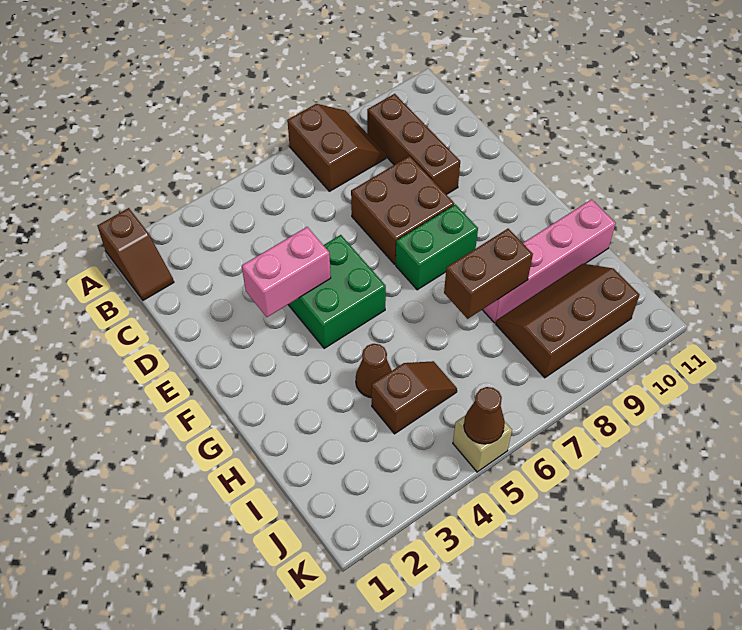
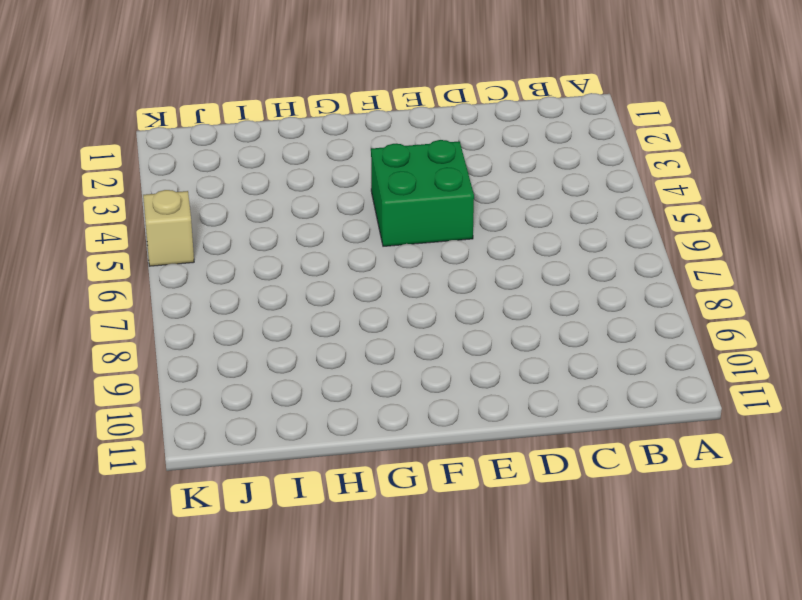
none -> brown 1x2 slope [97,208,174,300]
none -> brown 2x2 slope [287,104,386,191]
none -> brown 1x3 brick [367,94,460,195]

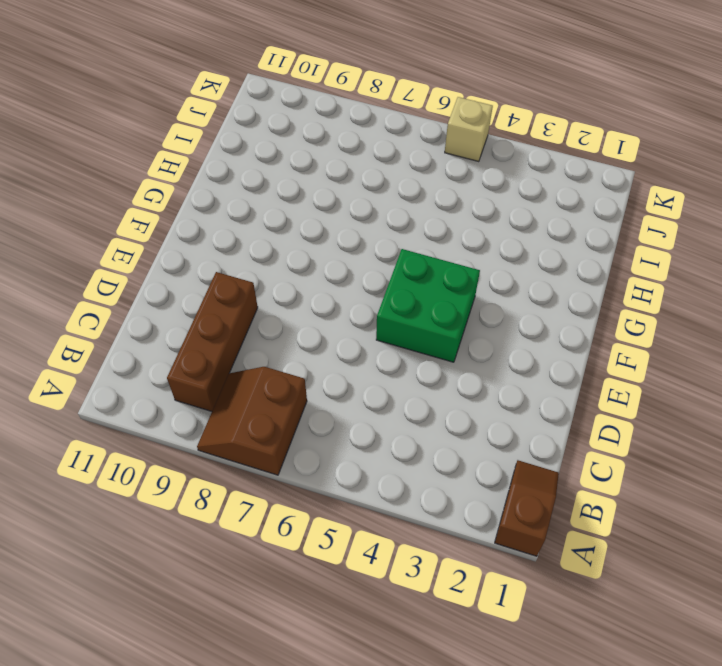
none -> brown 2x2 brick [351,156,454,264]
none -> green 1x2 brick [396,204,478,290]
none -> brown 1x1 cone [356,344,392,398]

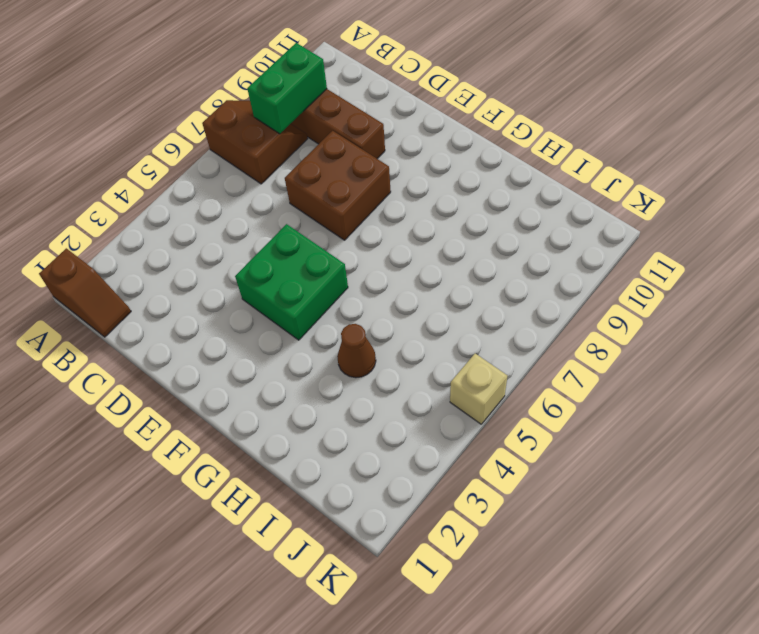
green 1x2 brick [247,43,327,134] -> green 1x2 brick moved to [396,204,478,290]
none -> pink 1x4 brick [482,199,616,323]
none -> brown 1x2 slope [372,361,457,434]
none -> brown 2x3 slope [496,264,640,378]

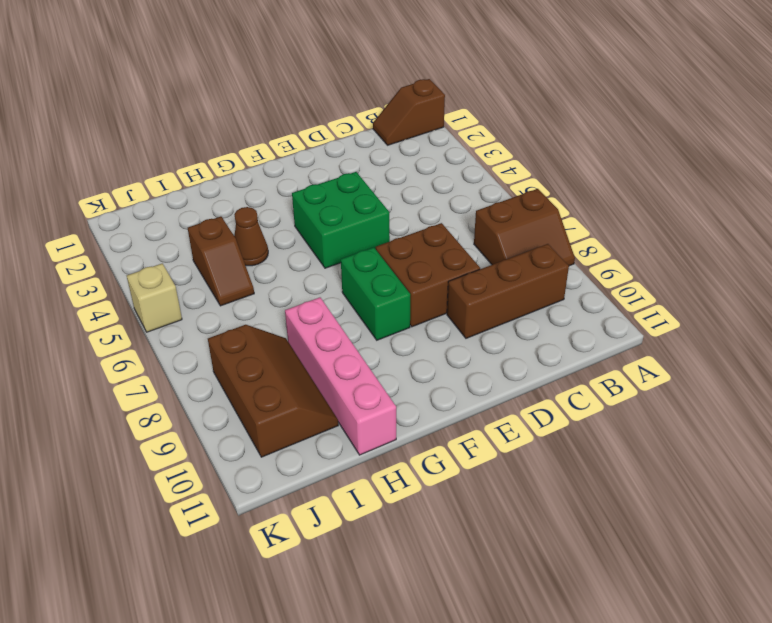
none -> pink 1x2 brick [242,227,331,317]
none -> brown 1x2 brick [444,229,533,319]
none -> brown 1x1 cone [464,387,505,444]

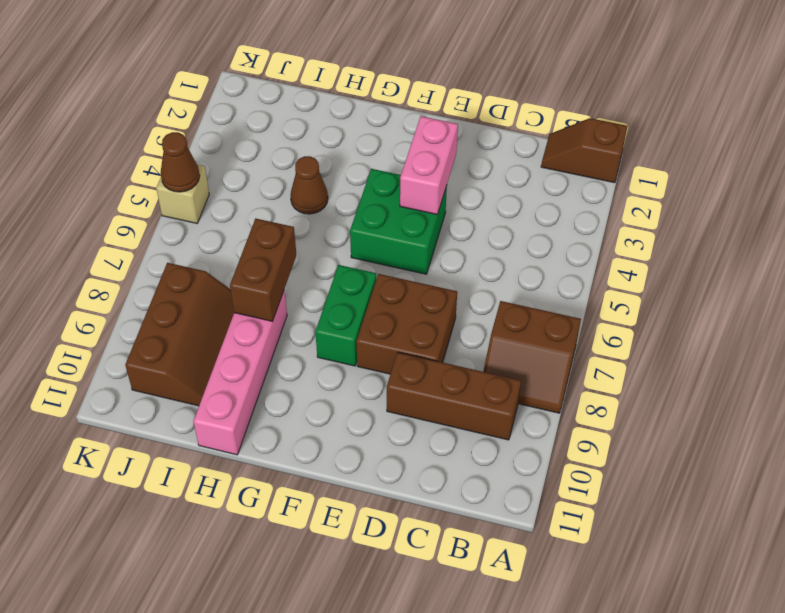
none -> brown 1x2 slope [372,361,457,434]

